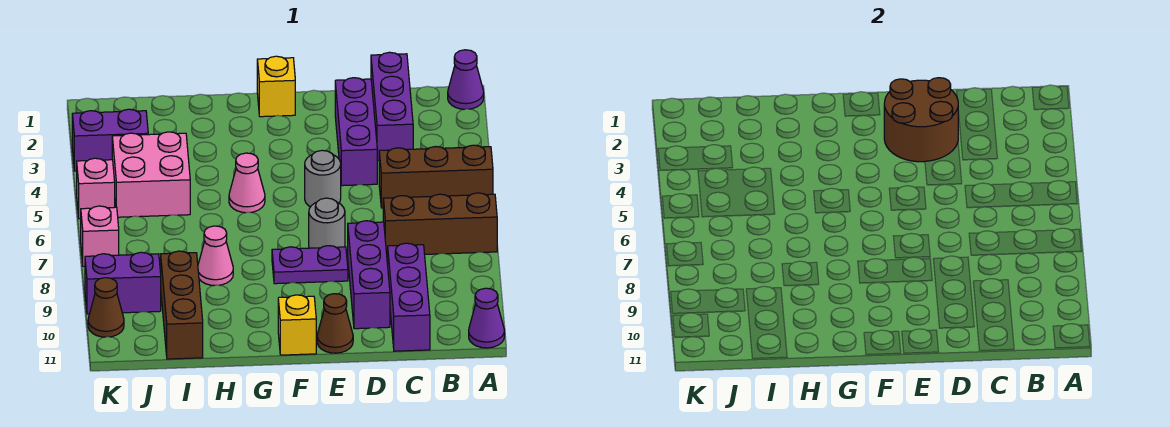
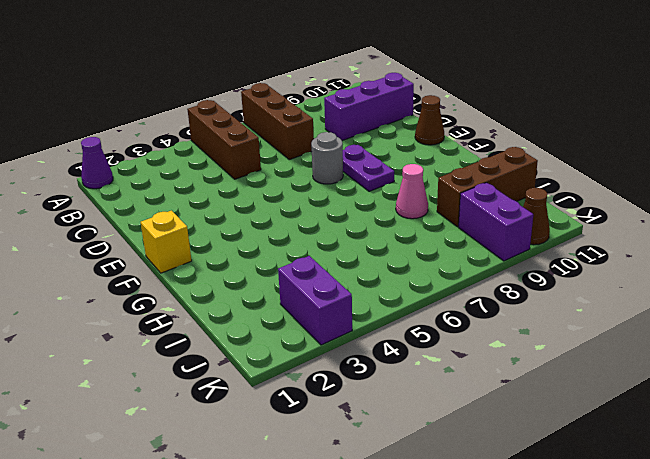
none -> purple 1x1 cone [469,288,505,348]
none -> purple 1x3 brick [371,52,413,160]
none -> purple 1x3 brick [335,78,377,186]

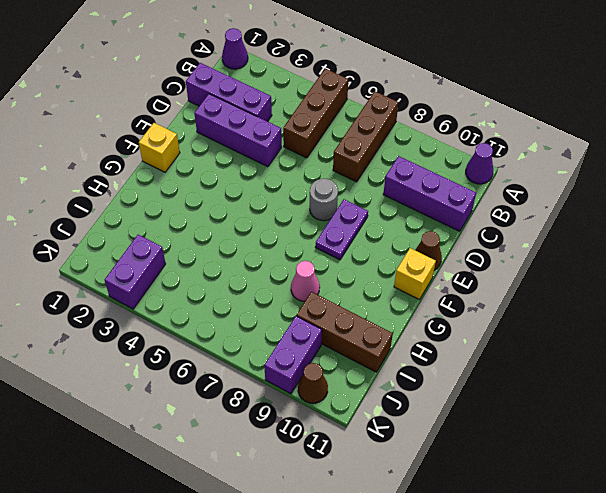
none -> purple 1x3 brick [348,221,390,329]
none -> grey 1x1 round brick [305,150,341,207]
none -> pink 1x1 cone [229,153,265,213]

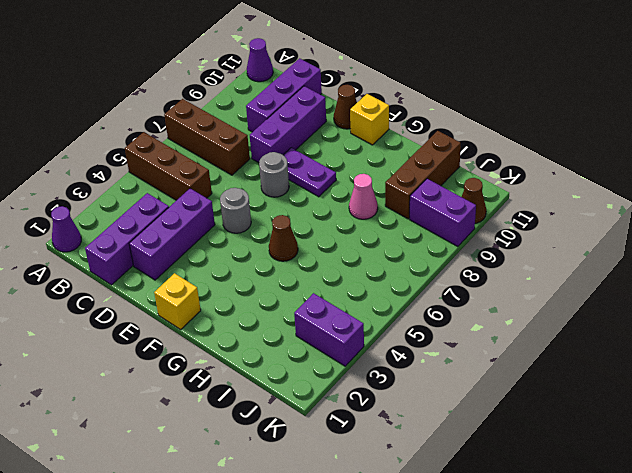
brown 1x1 cone [269,215,298,261] -> pink 1x1 cone [229,153,265,213]
none -> pink 2x2 brick [112,132,190,217]
none -> pink 1x1 brick [77,158,115,219]
none -> pink 1x1 brick [81,206,119,266]

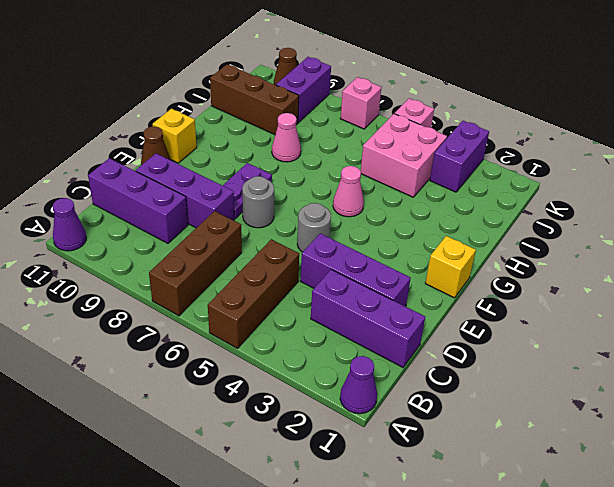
none -> brown 2x2 round brick [884,78,958,162]

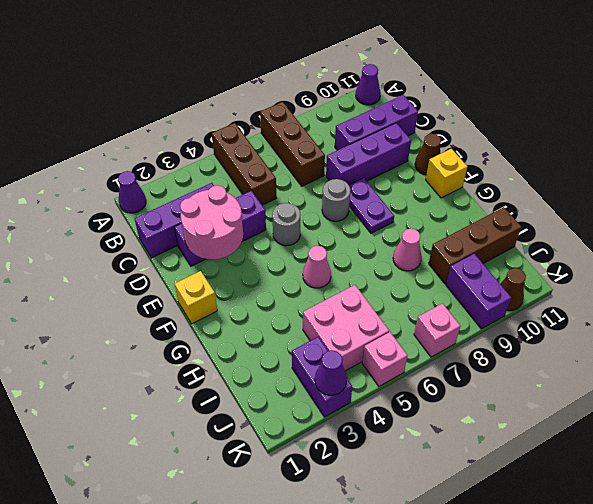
pink 2x2 round brick [180,185,243,259] -> brown 2x2 round brick [884,78,958,162]
purple 1x1 cone [315,350,347,395] -> none

